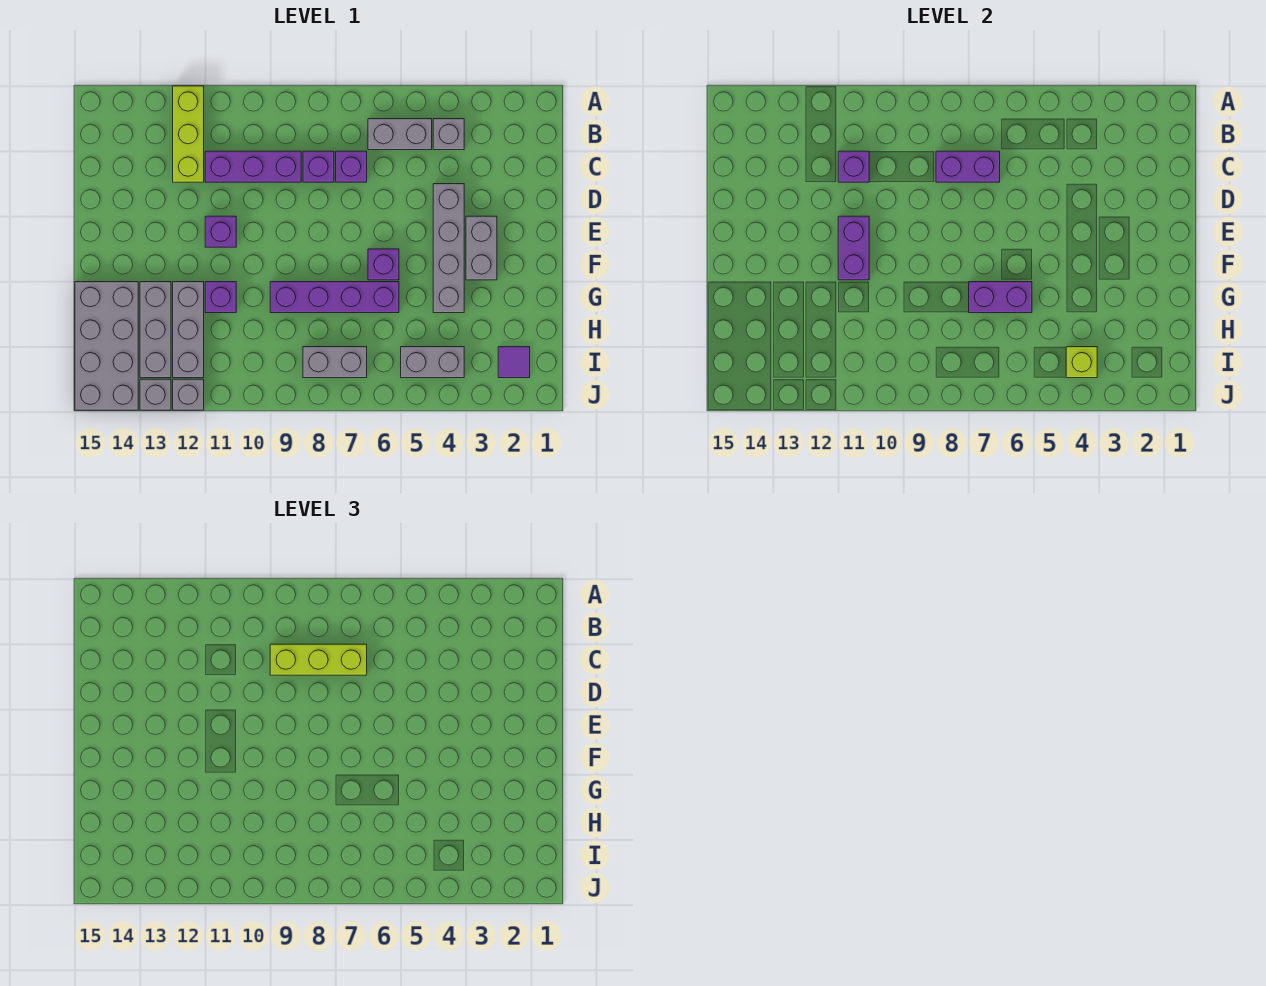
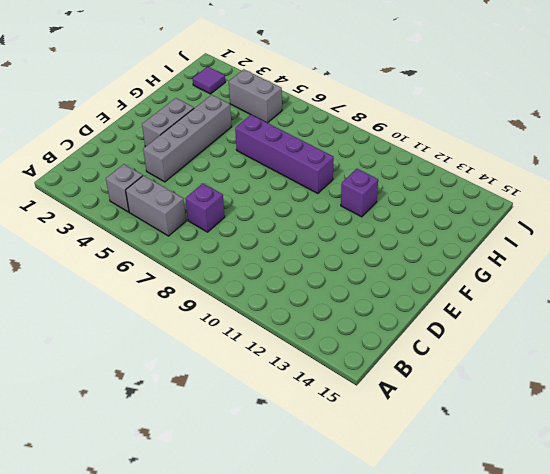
none -> lime 1x3 brick [173,86,204,182]
none -> purple 1x1 brick [303,151,334,182]
none -> purple 1x3 brick [205,151,301,182]

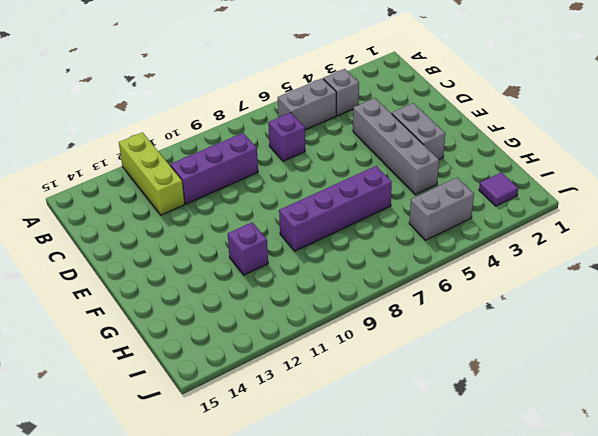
none -> purple 1x1 brick [303,151,334,182]
none -> purple 1x1 brick [205,216,236,247]
none -> purple 1x1 brick [368,249,399,280]

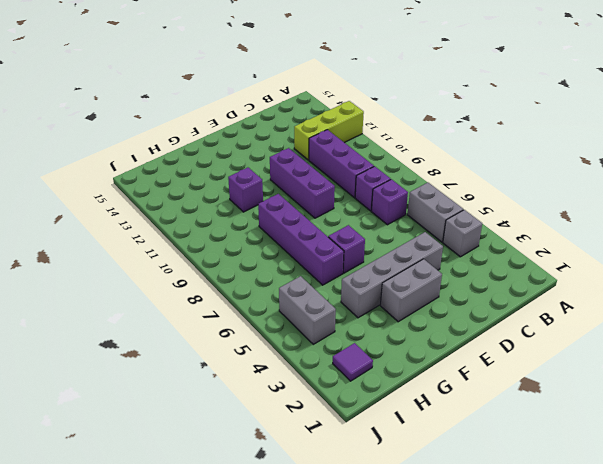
purple 1x3 brick [270,148,335,218] -> purple 1x1 brick [205,216,236,247]
none -> grey 1x3 brick [173,282,204,378]
none -> grey 1x3 brick [140,282,171,378]
none -> grey 2x4 brick [75,282,138,410]

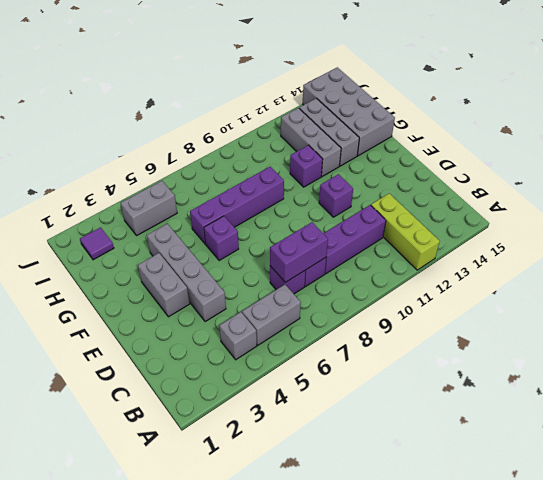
none -> grey 1x2 brick [303,347,367,378]
none -> grey 1x1 brick [173,379,204,410]
none -> grey 1x1 brick [140,379,171,410]

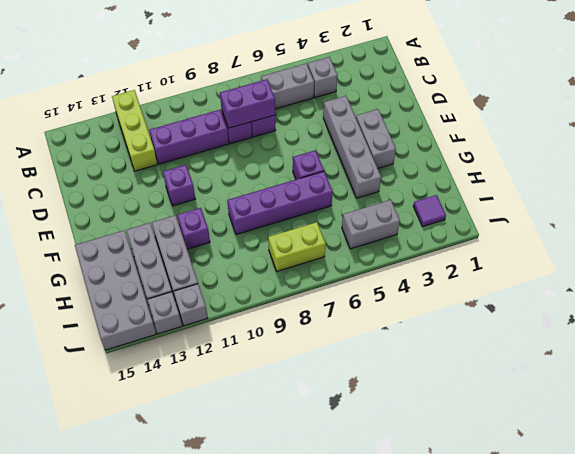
lime 1x2 brick [268,222,326,271] -> grey 1x2 brick [303,347,367,378]
none -> purple 1x1 brick [838,151,869,182]
none -> purple 1x2 brick [838,216,869,280]
none -> purple 1x2 brick [969,282,1032,313]

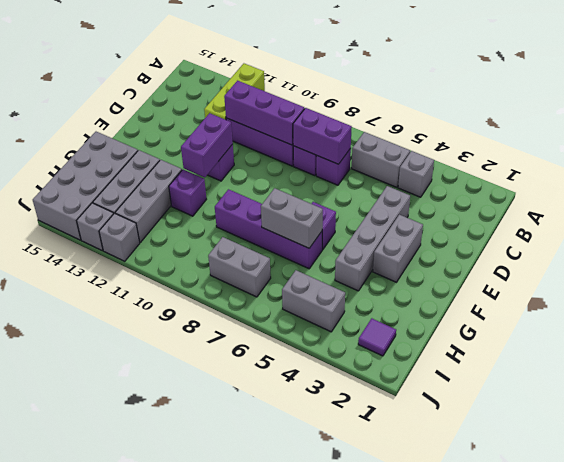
purple 1x3 brick [224,81,304,145] -> purple 1x1 brick [838,151,869,182]
grey 1x2 brick [261,188,323,248] -> purple 1x2 brick [969,282,1032,313]
none -> lime 1x1 brick [1066,347,1097,378]
none -> lime 1x3 brick [270,644,367,675]

